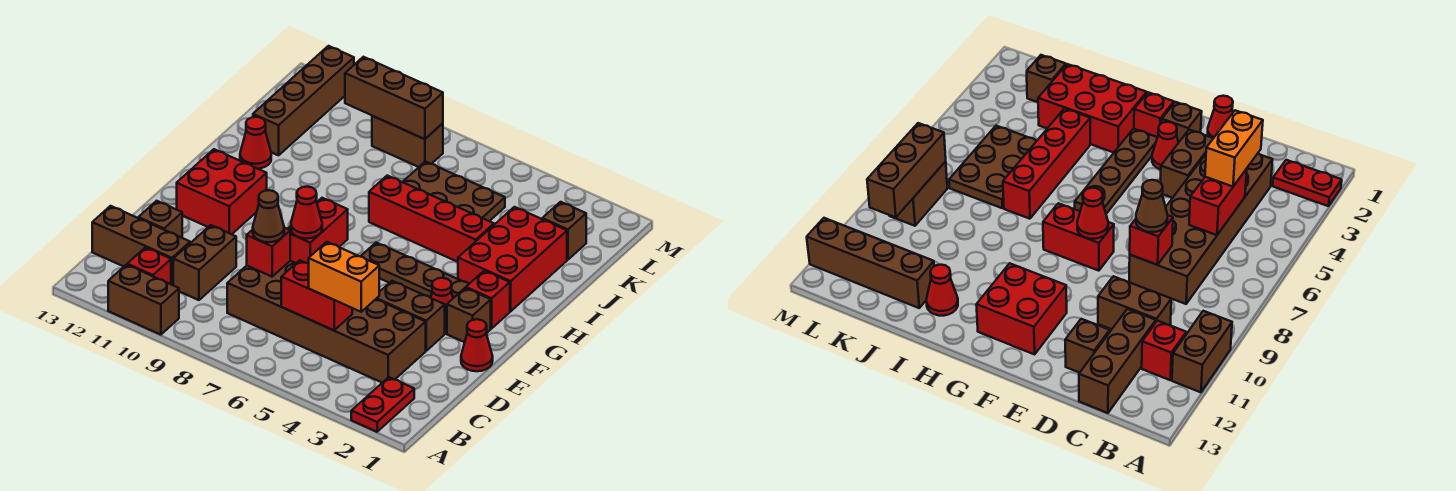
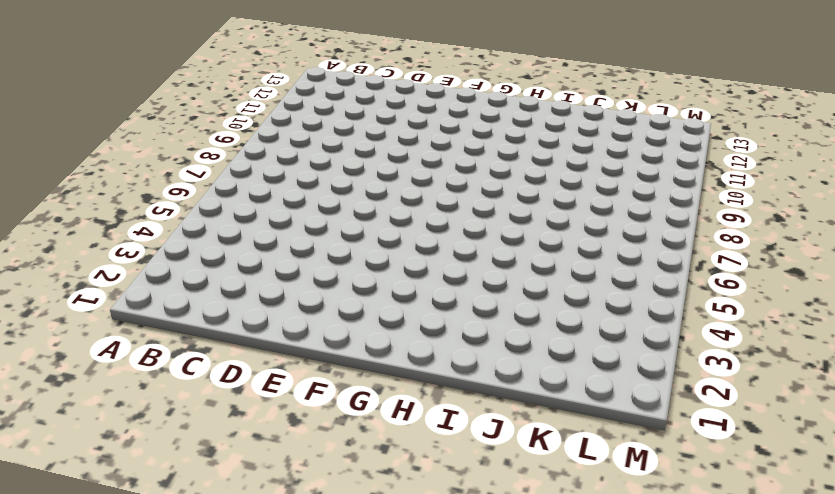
none -> red 1x2 plate [351,377,414,432]
none -> brown 1x2 brick [108,265,179,335]
none -> red 1x1 brick [127,247,171,284]

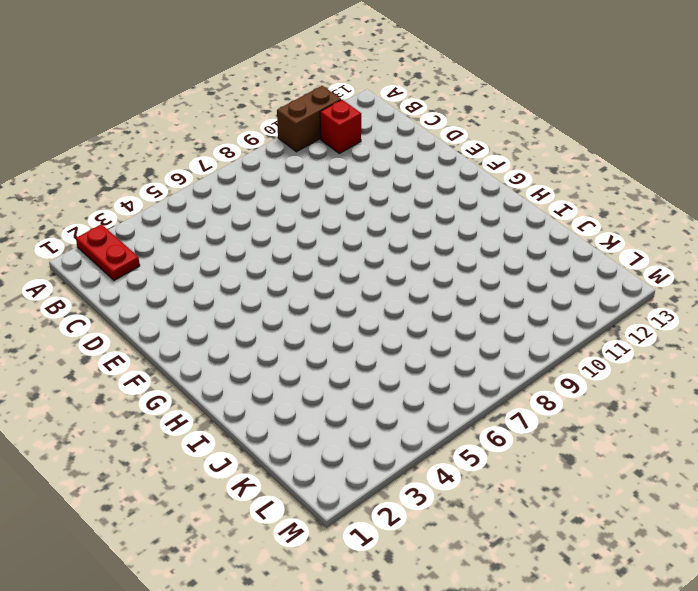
none -> brown 2x6 brick [227,261,426,383]
none -> brown 1x2 brick [173,225,236,300]
none -> brown 1x3 brick [92,206,190,285]

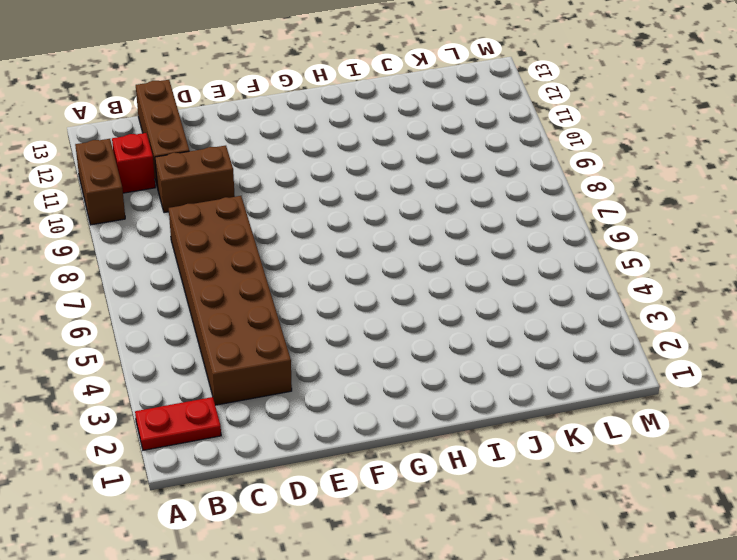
none -> brown 1x1 brick [138,201,182,238]
none -> red 1x1 cone [461,319,493,371]
none -> brown 1x2 brick [376,281,445,351]

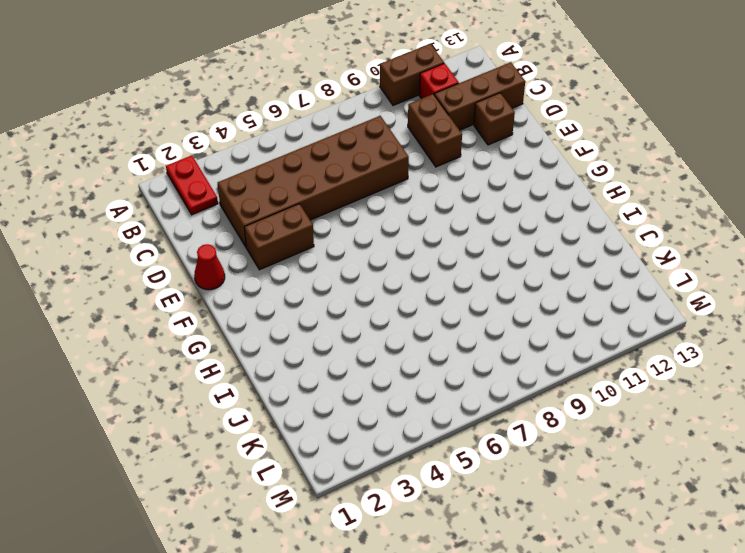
none -> brown 1x1 brick [447,288,491,342]
none -> red 1x1 cone [431,278,453,330]
none -> red 1x2 brick [288,198,348,263]

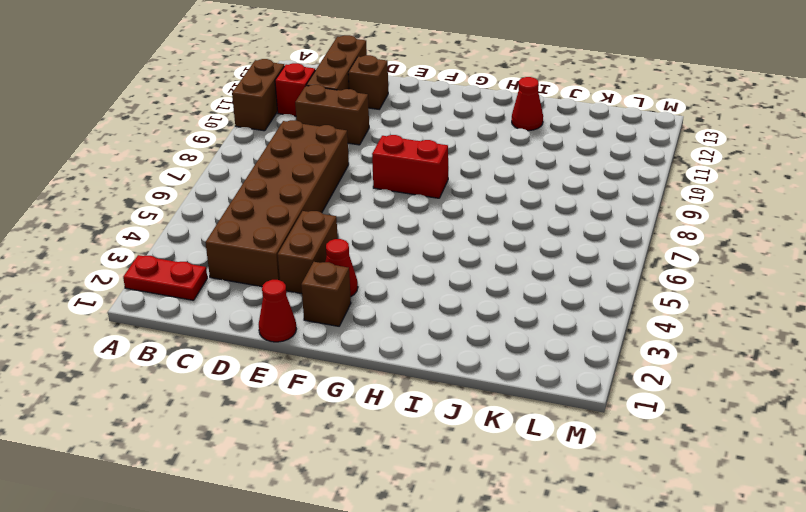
none -> red 2x2 brick [177,149,267,234]
none -> red 1x1 brick [466,271,510,329]
none -> brown 1x4 plate [361,242,469,298]

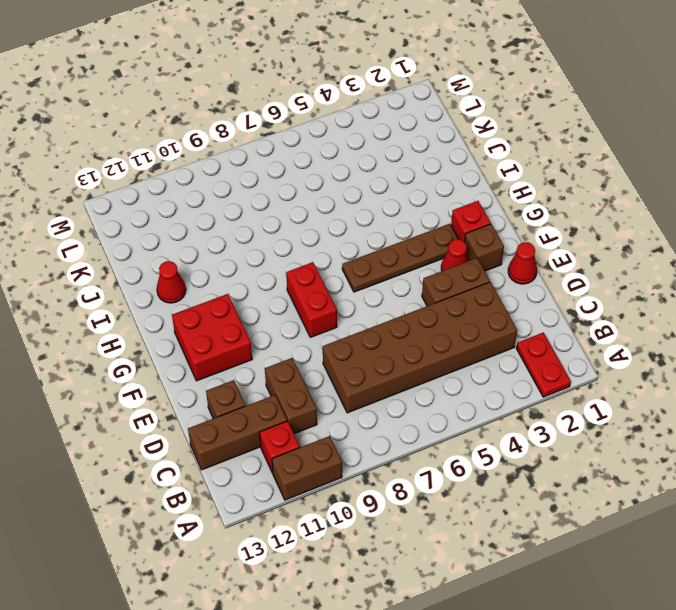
none -> red 2x3 brick [458,207,567,311]
none -> red 1x4 brick [369,176,494,262]
none -> brown 2x3 plate [403,161,505,221]

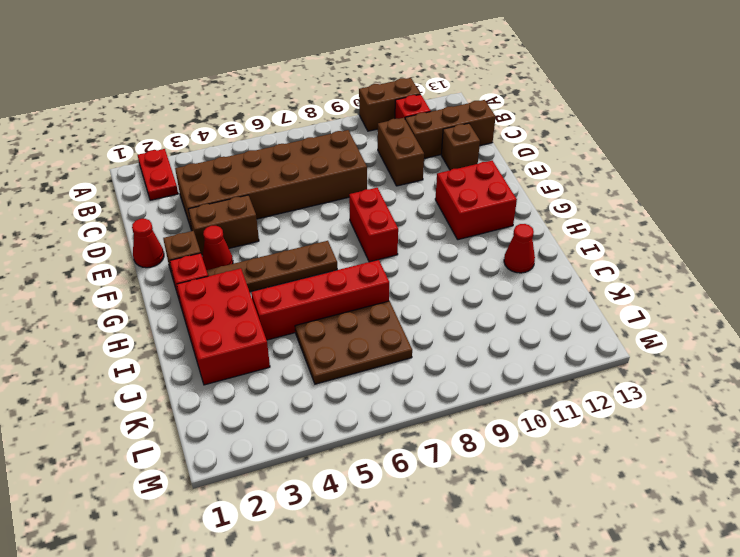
none -> brown 1x4 brick [253,46,354,155]
none -> brown 1x1 brick [542,202,586,260]
none -> brown 1x2 brick [372,116,443,167]

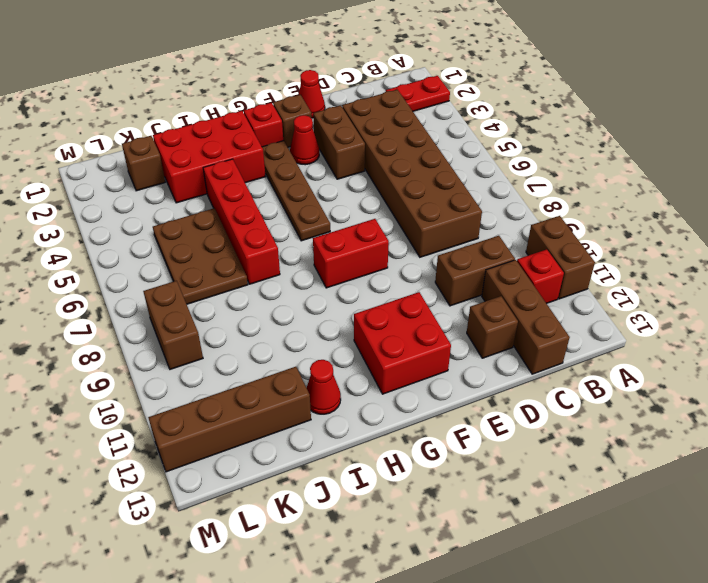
none -> red 1x2 brick [281,260,352,330]
none -> red 1x1 brick [247,228,290,277]
none -> red 1x1 cone [291,187,322,238]

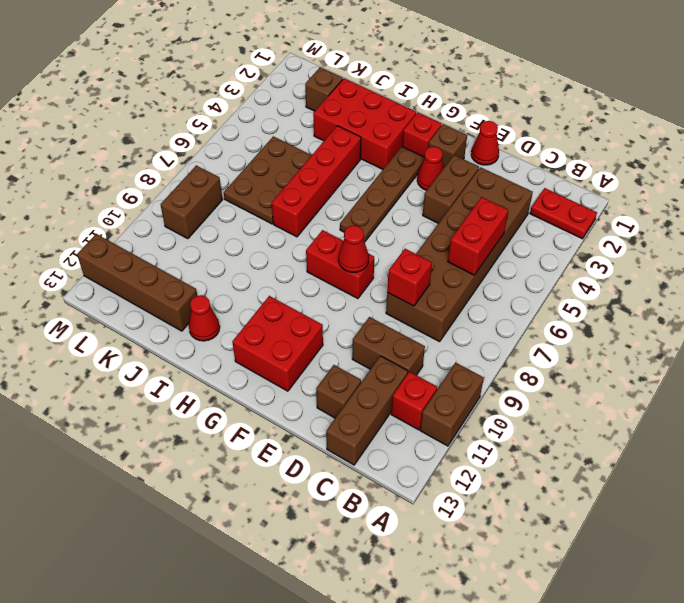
none -> brown 1x3 brick [345,57,443,139]
none -> orange 1x2 brick [309,242,379,312]
none -> brown 1x1 cone [253,190,284,242]

